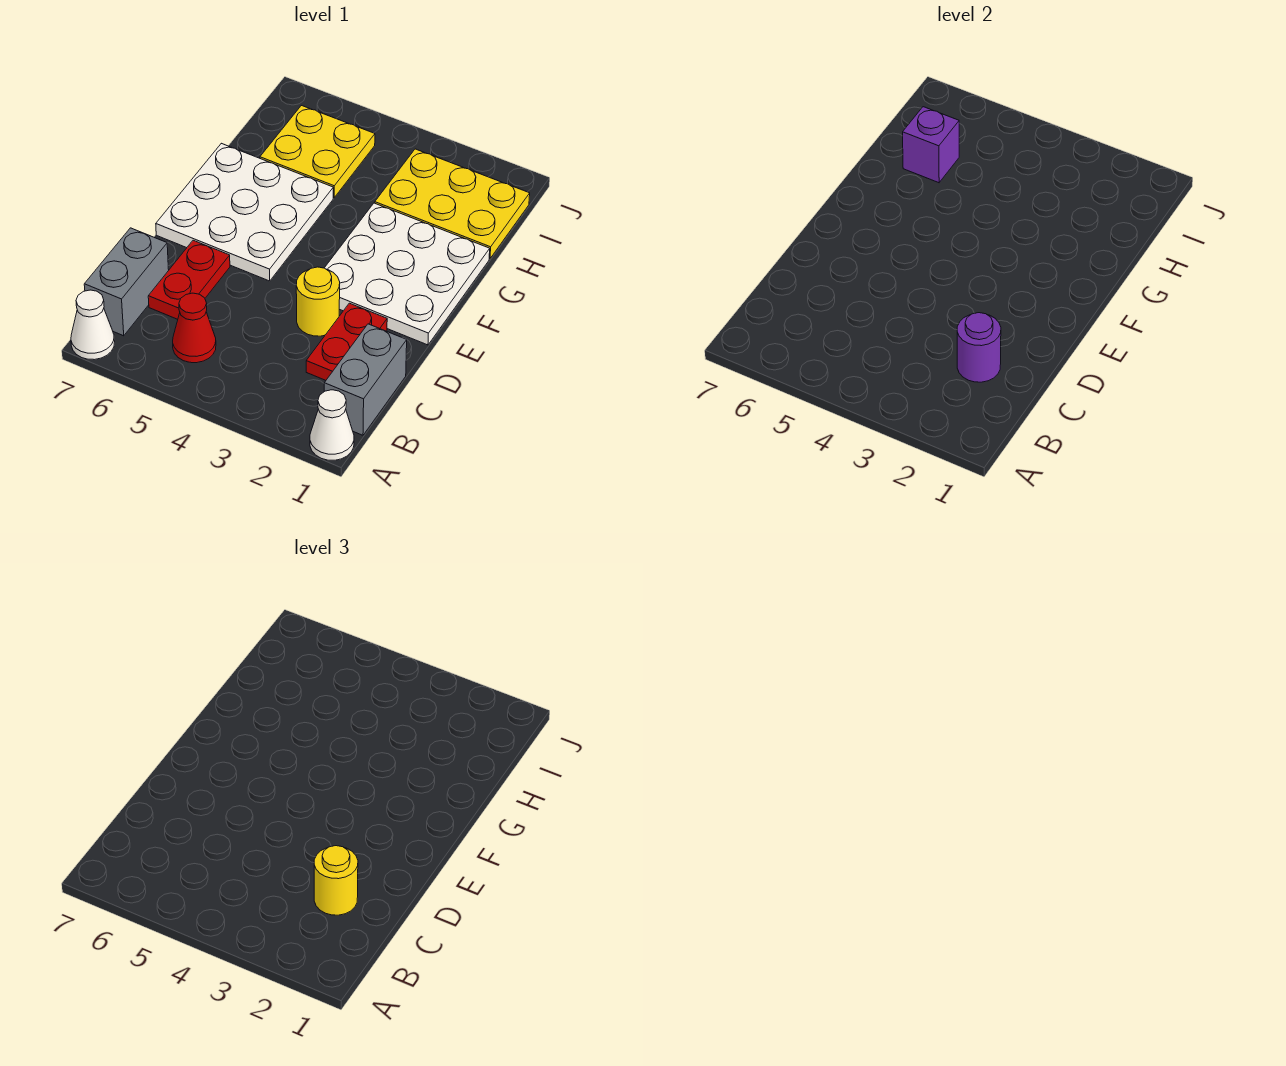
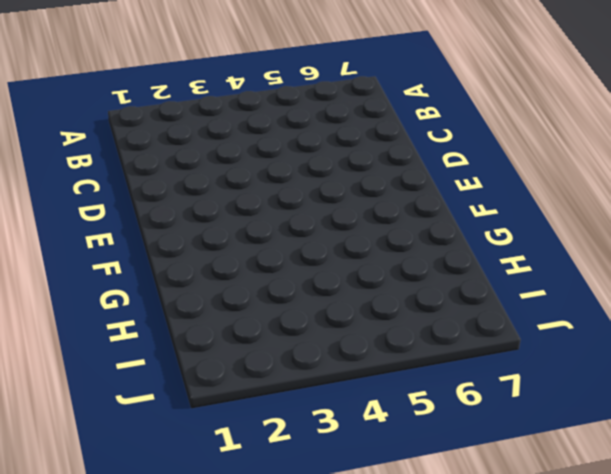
none -> white 1x1 cone [310,390,354,460]
none -> white 1x1 cone [71,290,115,360]
none -> grey 1x2 brick [324,324,407,435]

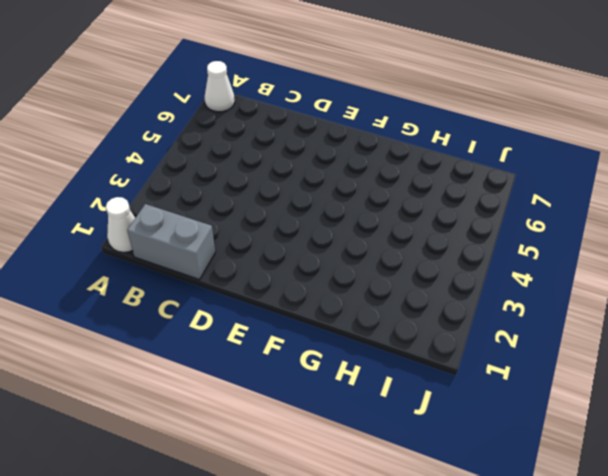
none -> red 1x1 cone [173,293,216,363]
none -> grey 1x2 brick [84,228,169,336]
none -> red 1x2 plate [306,303,387,380]

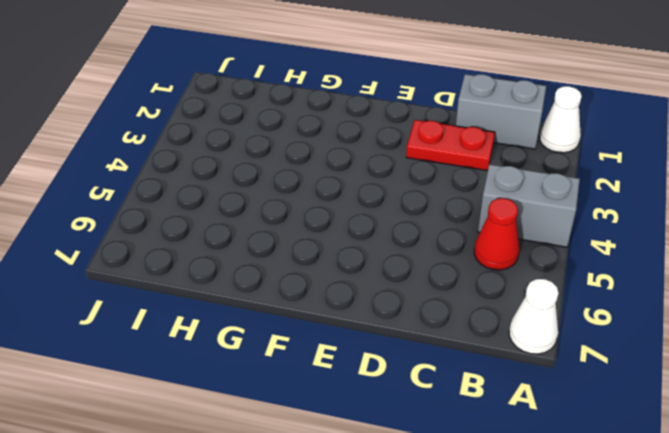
grey 1x2 brick [478,164,580,247] -> grey 1x2 brick moved to [84,228,169,336]
none -> red 1x2 plate [148,240,230,319]
none -> yellow 1x1 round brick [296,267,340,336]
none -> white 3x3 plate [325,203,490,345]

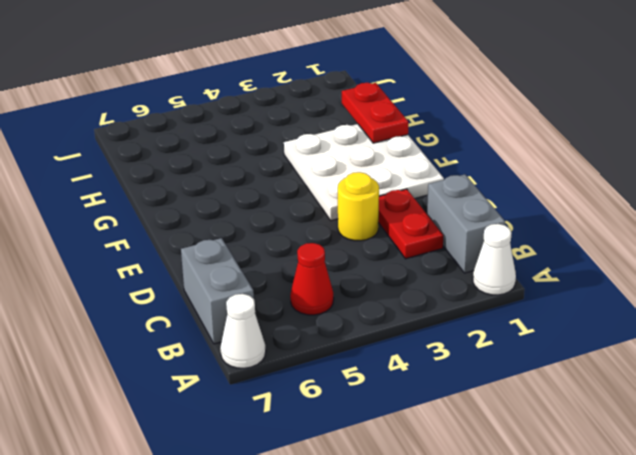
red 1x2 plate [342,83,408,143] -> red 1x2 plate moved to [148,240,230,319]
none -> white 3x3 plate [156,143,333,281]
none -> yellow 2x3 plate [375,149,530,259]
none -> yellow 2x2 plate [260,106,375,198]

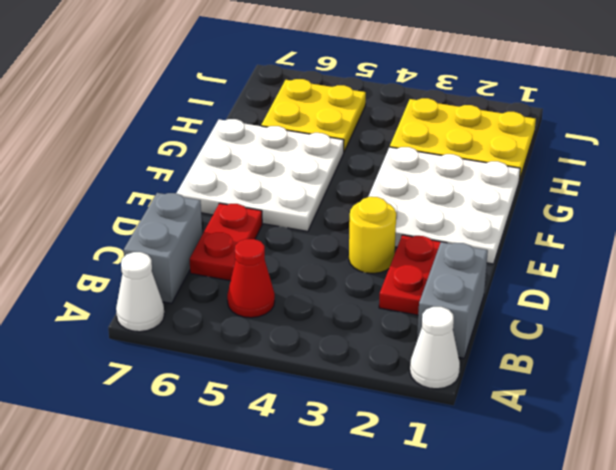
none -> purple 1x1 round brick [957,313,1001,382]
none -> purple 1x1 brick [903,107,959,183]
none -> yellow 1x1 round brick [314,846,358,915]

